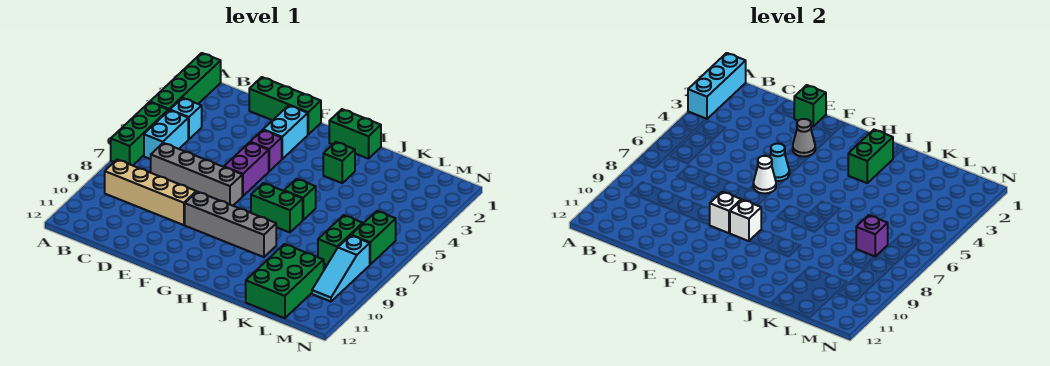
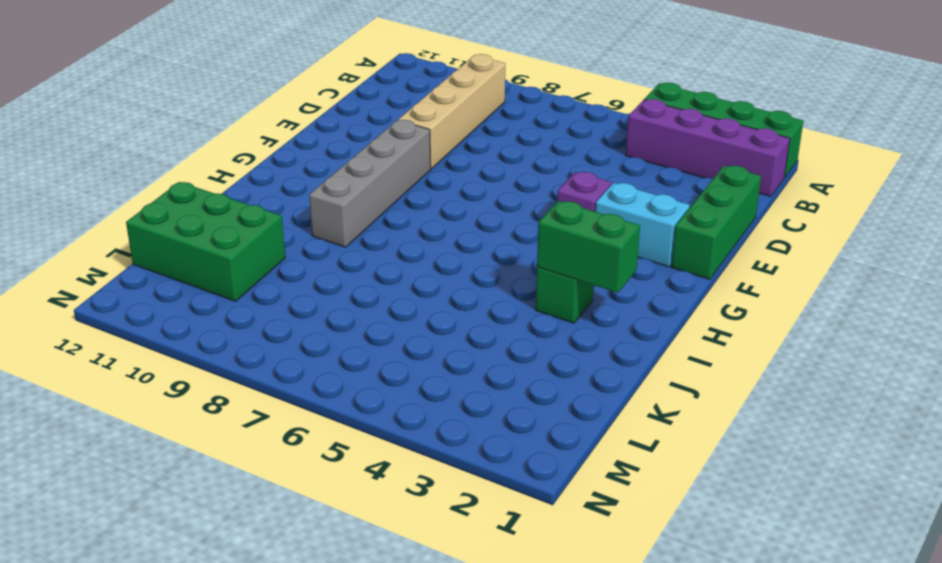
purple 1x4 brick [626,99,790,197] -> cyan 1x1 brick [170,98,202,139]
none -> green 1x3 brick [111,102,168,166]
none -> cyan 1x2 brick [144,110,188,159]
none -> grey 1x4 brick [151,143,242,206]

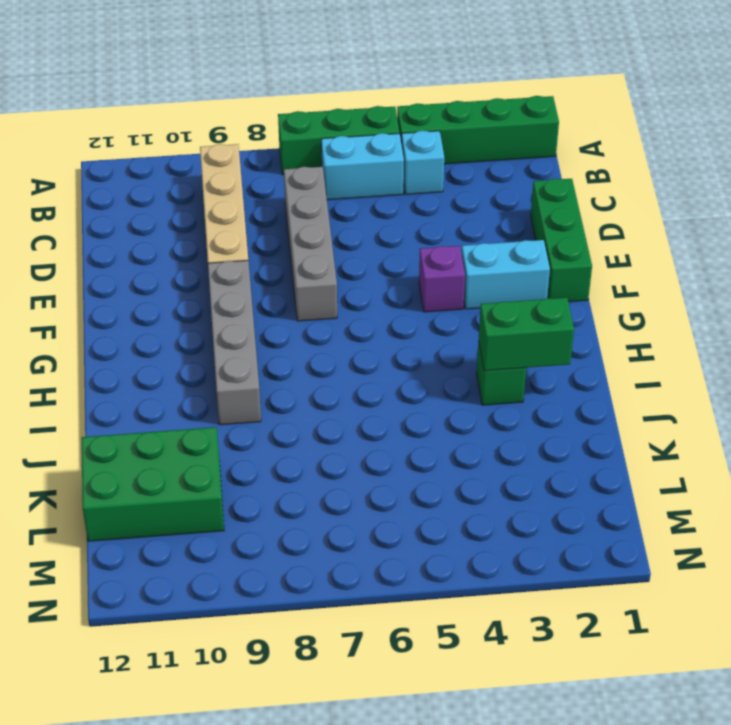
none -> purple 1x2 brick [224,142,269,196]
none -> green 1x2 brick [329,109,381,159]
none -> green 1x2 brick [251,183,303,232]

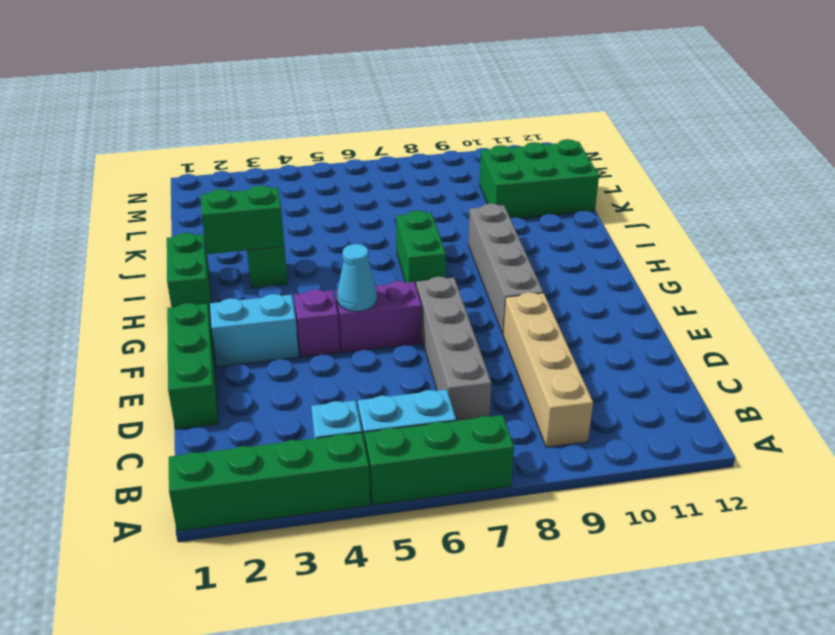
none -> green 1x1 brick [284,179,316,220]
none -> green 1x2 brick [318,215,363,265]
none -> green 1x2 brick [351,211,396,264]

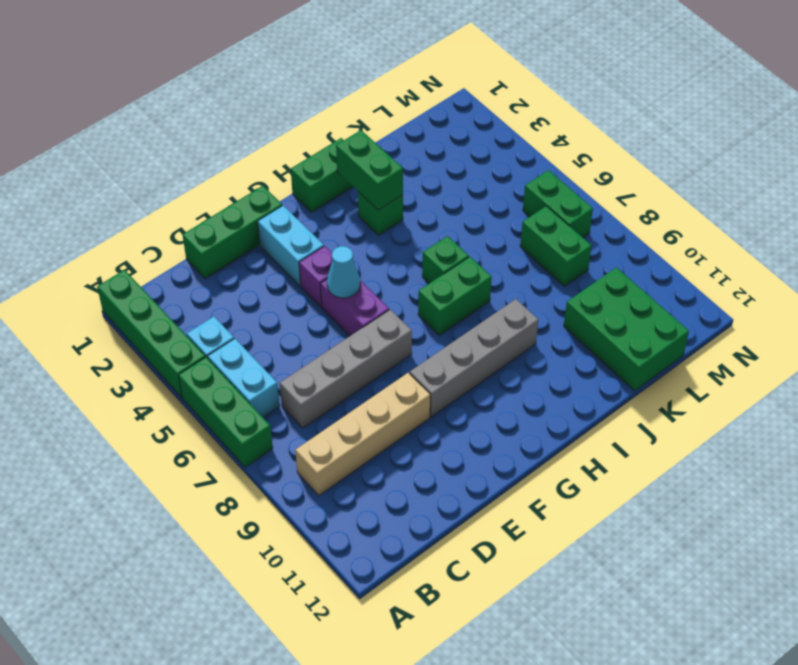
none -> cyan 1x3 slope [312,235,370,302]
none -> cyan 1x3 brick [688,53,746,119]
none -> green 1x1 brick [794,85,826,126]

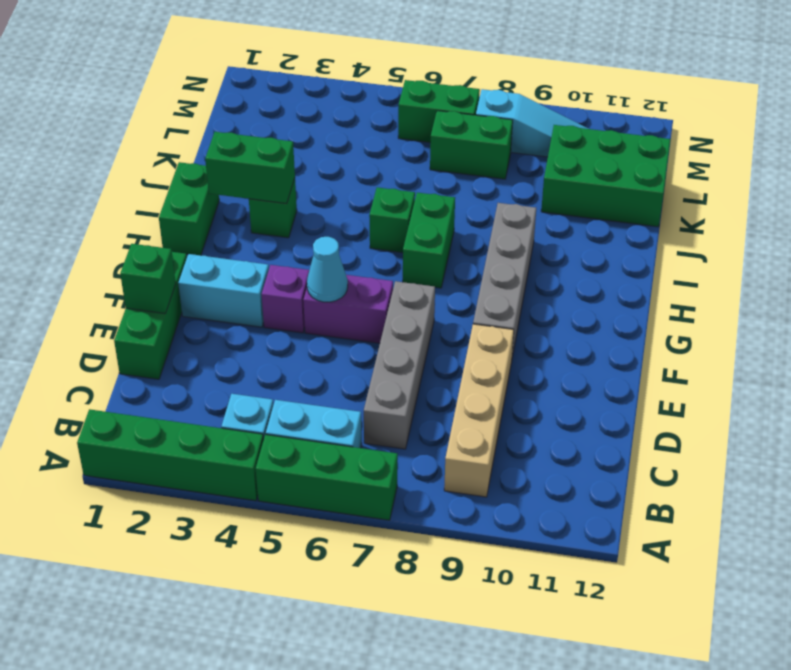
none -> cyan 1x3 brick [688,53,746,119]
none -> grey 1x1 cone [793,119,815,157]
none -> white 1x1 cone [753,156,776,194]

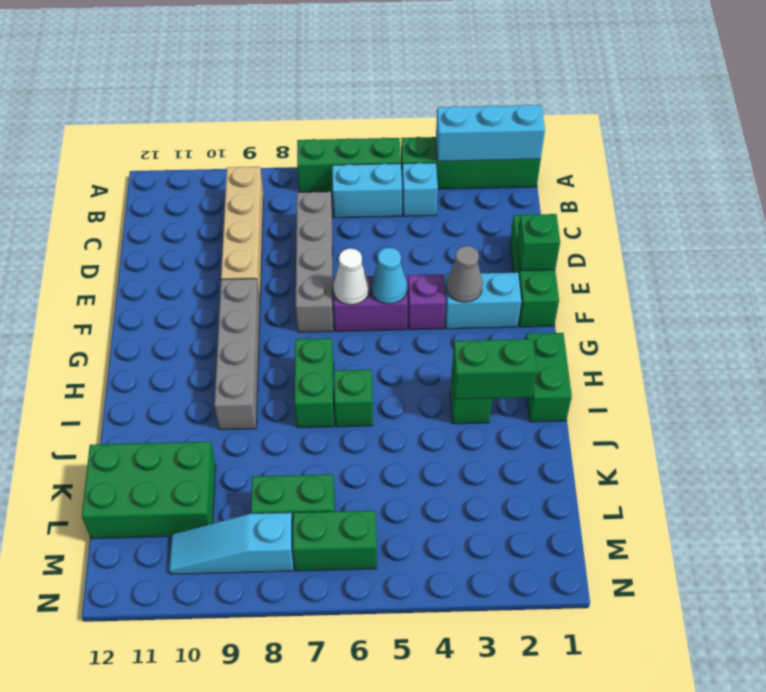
none -> white 1x1 brick [710,192,741,233]
none -> white 1x1 brick [730,200,761,241]
none -> purple 1x1 brick [856,215,888,256]

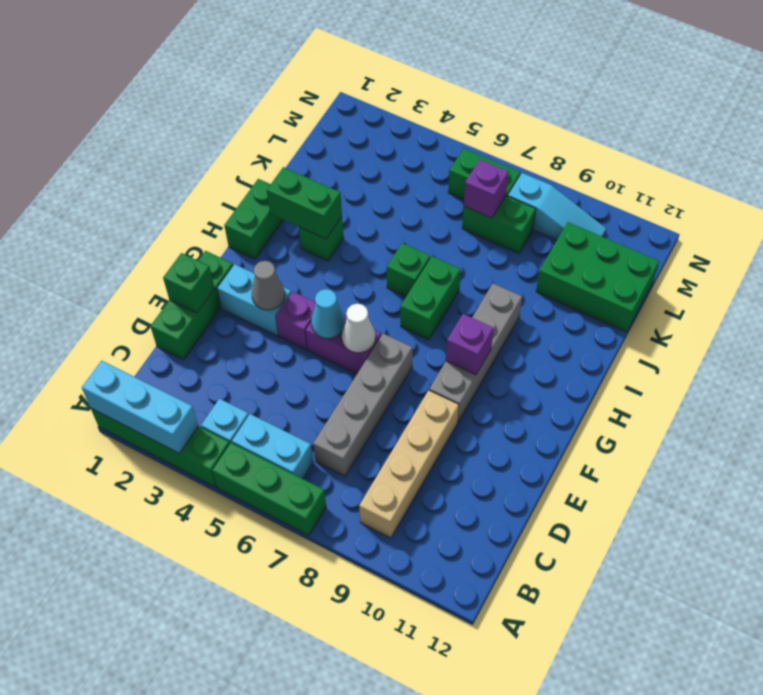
purple 1x1 brick [446,314,494,375] -> white 1x1 brick [730,200,761,241]
none -> white 1x1 brick [710,192,741,233]

